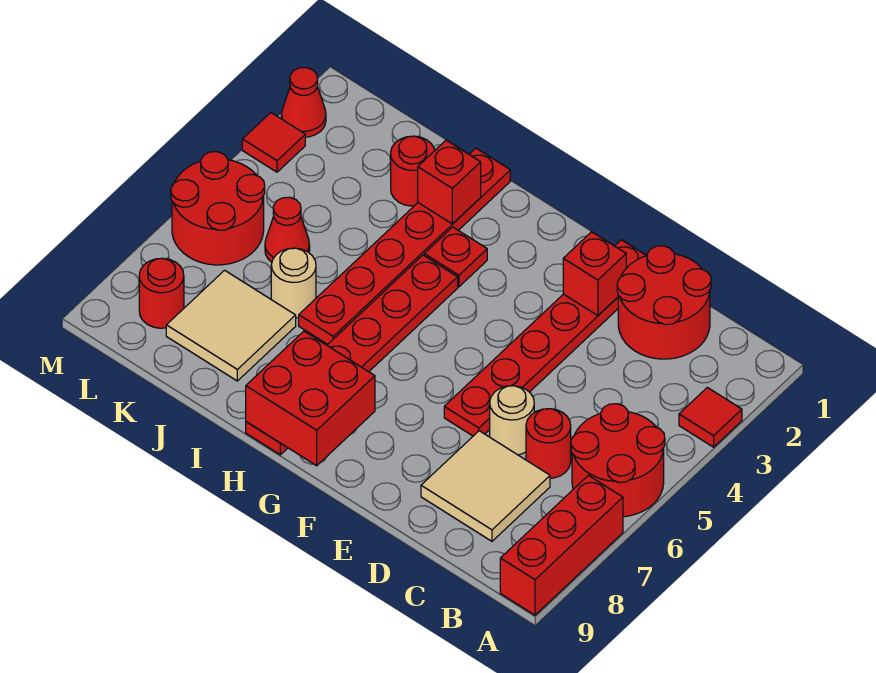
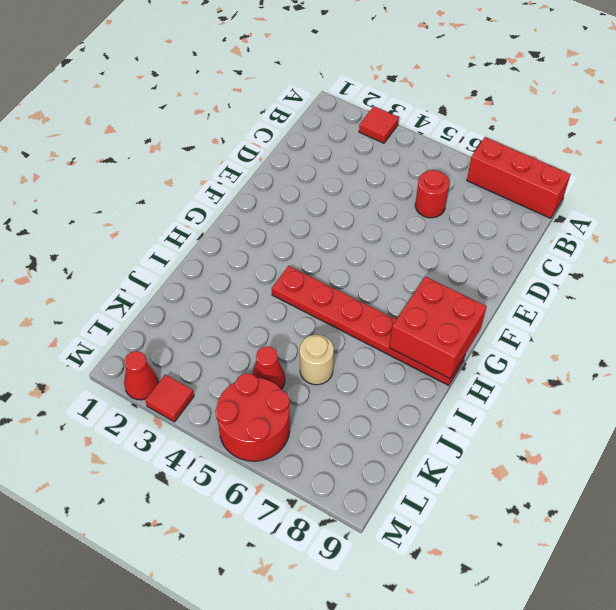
none -> red 2x2 round brick [571,404,665,517]
none -> red 2x2 round brick [617,246,711,359]
none -> tan 2x2 tile [421,431,550,541]

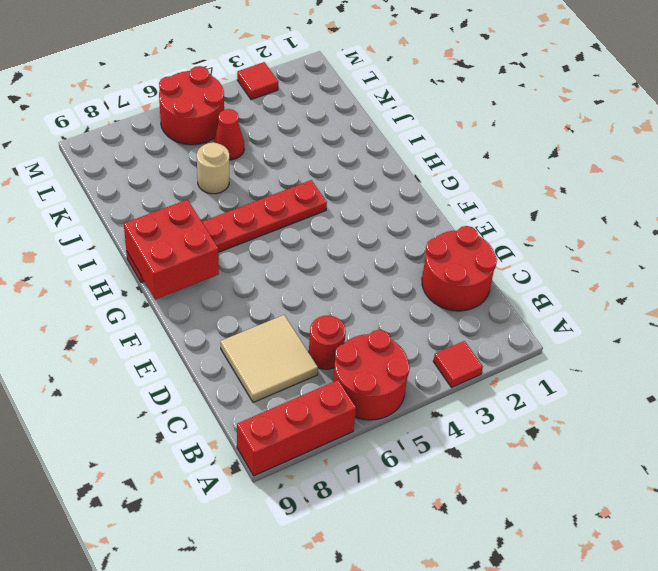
none -> tan 1x1 round brick [490,386,534,455]
none -> red 1x6 plate [444,240,646,436]
none -> red 1x1 plate [424,227,487,287]

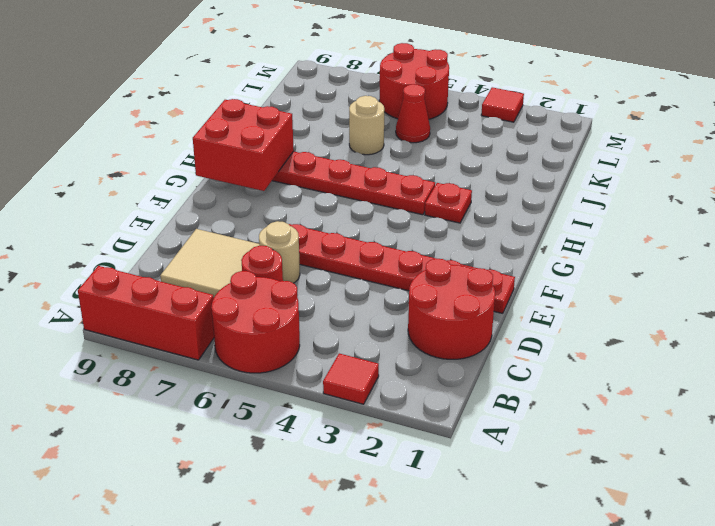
none -> red 1x6 plate [299,148,510,344]
none -> red 1x1 round brick [391,136,435,206]
none -> tan 2x2 tile [166,270,296,381]

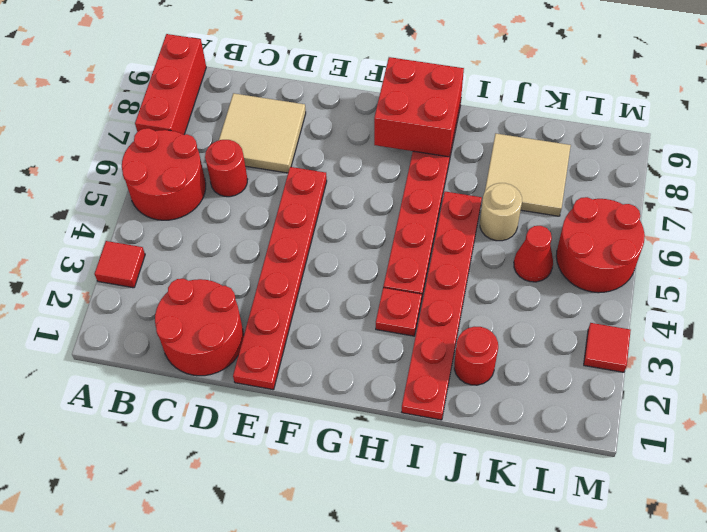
none -> tan 1x1 round brick [490,386,534,455]
none -> red 1x1 round brick [139,258,184,328]
none -> red 1x1 cone [281,68,326,137]

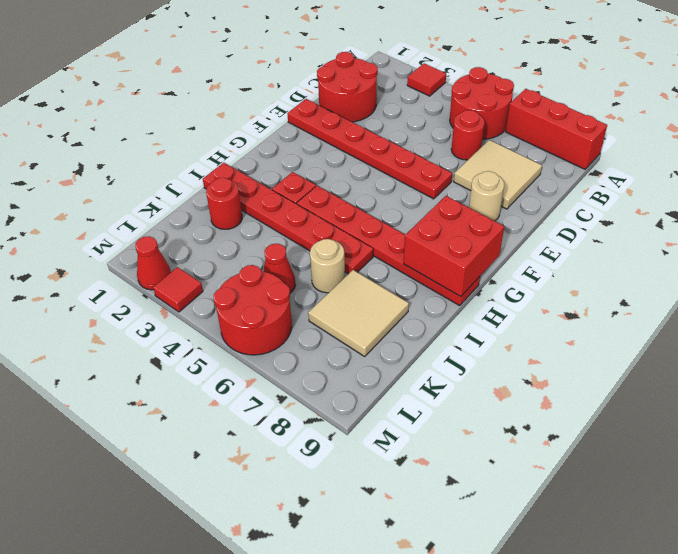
tan 1x1 round brick [469,171,504,221] -> tan 1x1 round brick moved to [490,386,534,455]
none -> red 1x1 round brick [139,258,184,328]
none -> red 1x1 brick [563,232,626,316]
none -> red 1x1 brick [418,140,481,224]

